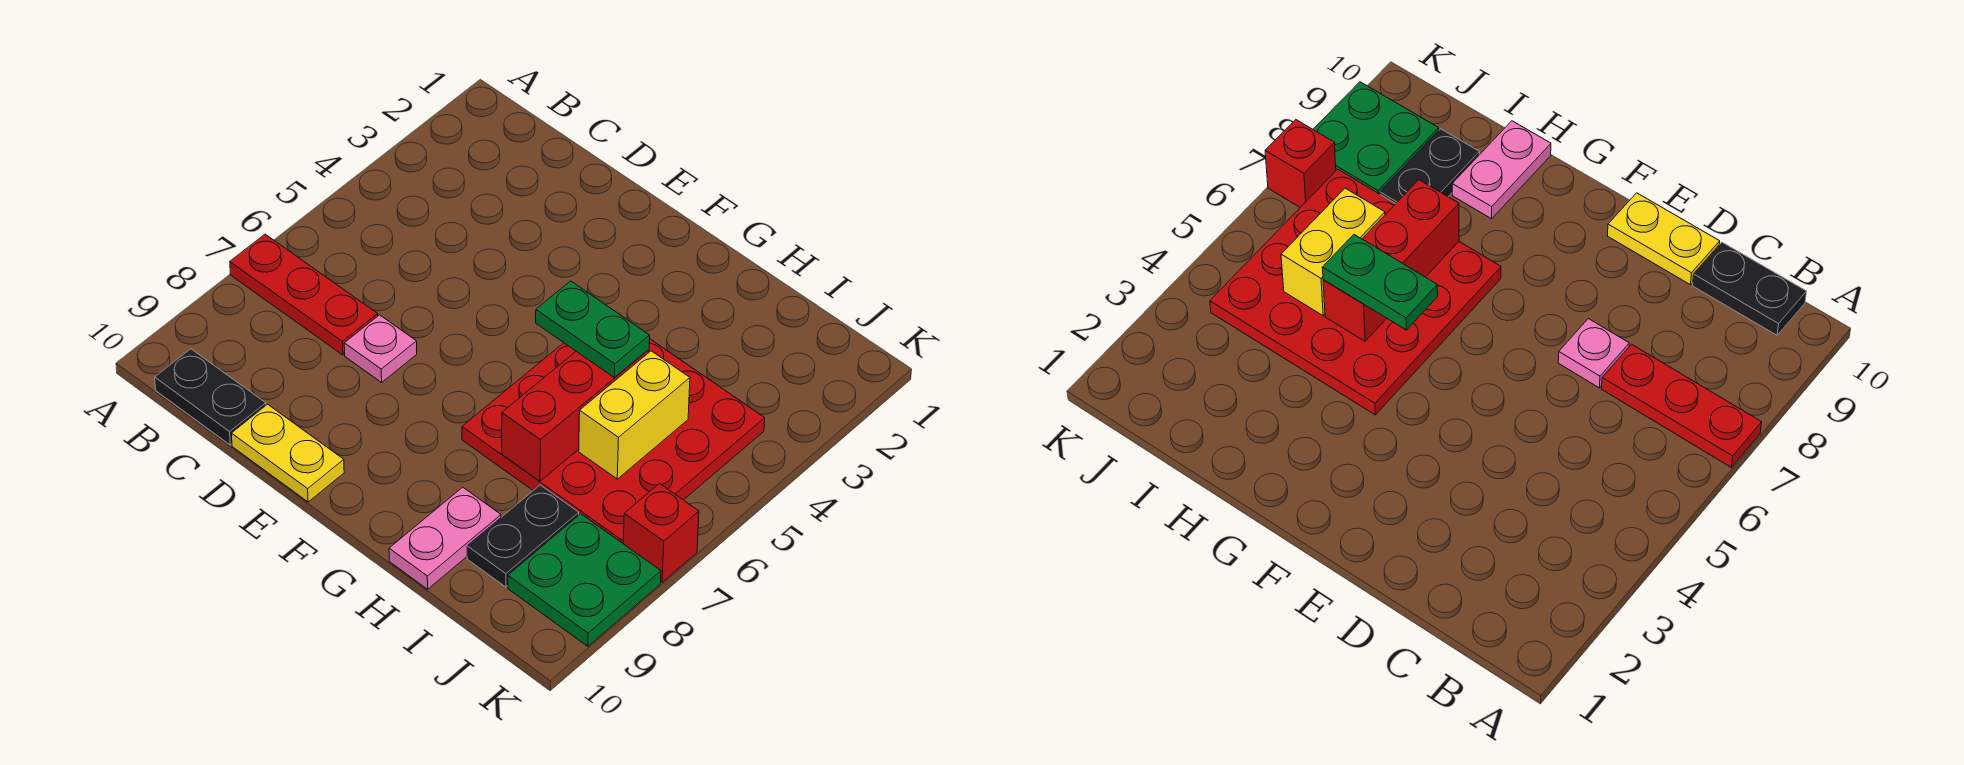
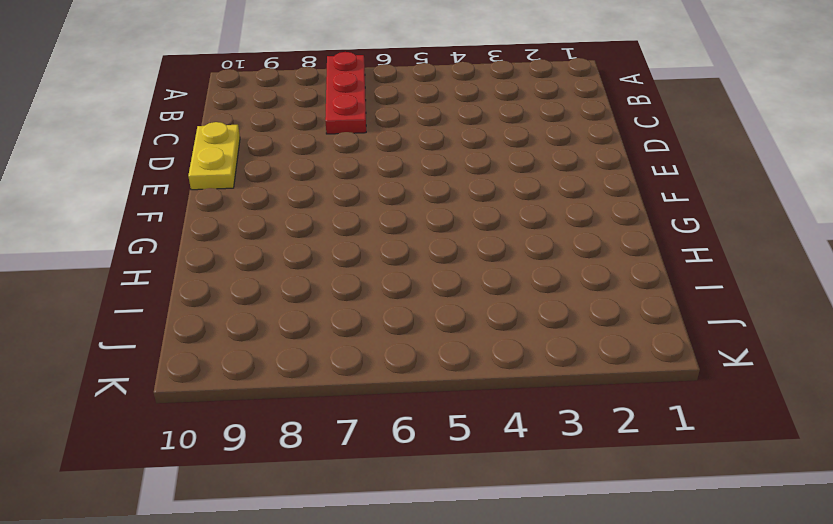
none -> black 1x2 plate [155,349,266,445]
none -> pink 1x1 plate [344,315,417,382]
none -> red 4x4 plate [462,339,765,543]

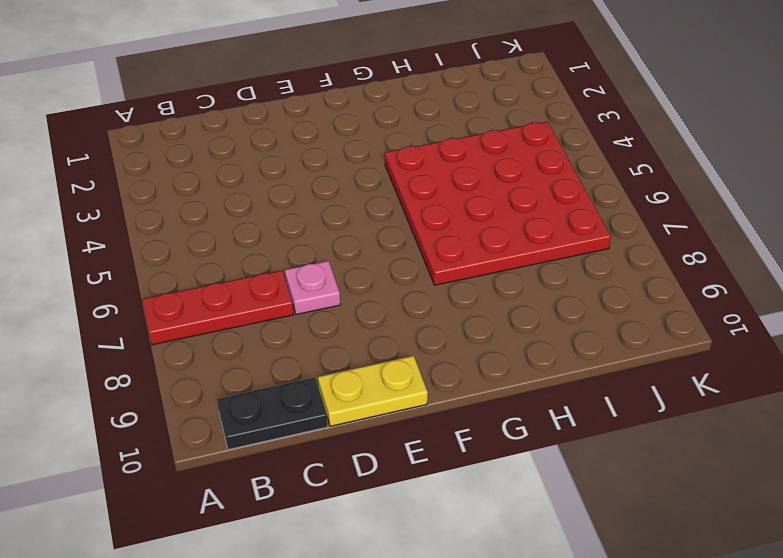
none -> pink 1x2 plate [389,487,501,589]
none -> black 1x2 plate [467,485,579,587]
none -> green 2x2 plate [508,514,661,646]

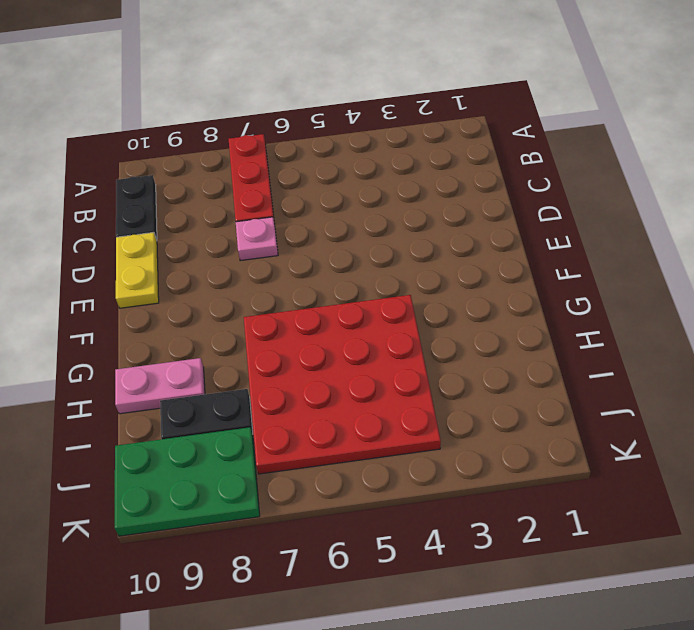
green 2x3 plate [115,427,260,536] -> green 2x2 plate [508,514,661,646]
none -> red 1x1 brick [623,484,699,582]
none -> red 1x3 brick [502,350,649,481]
none -> yellow 1x2 brick [579,351,690,479]

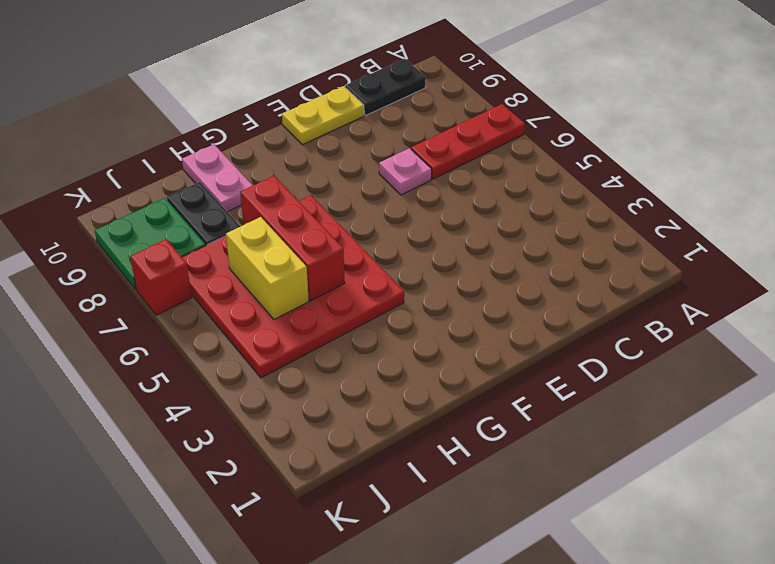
none -> green 1x2 plate [536,281,650,377]

